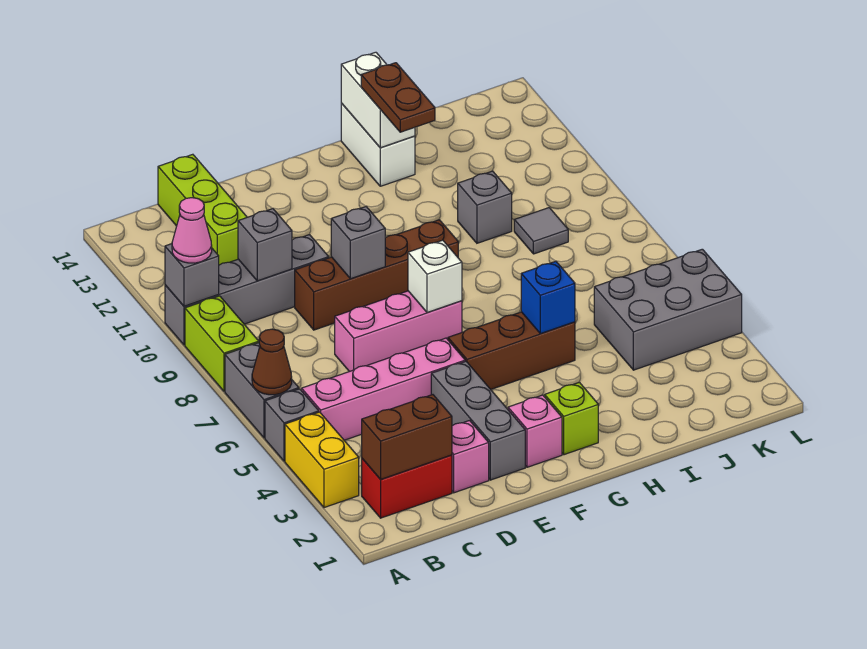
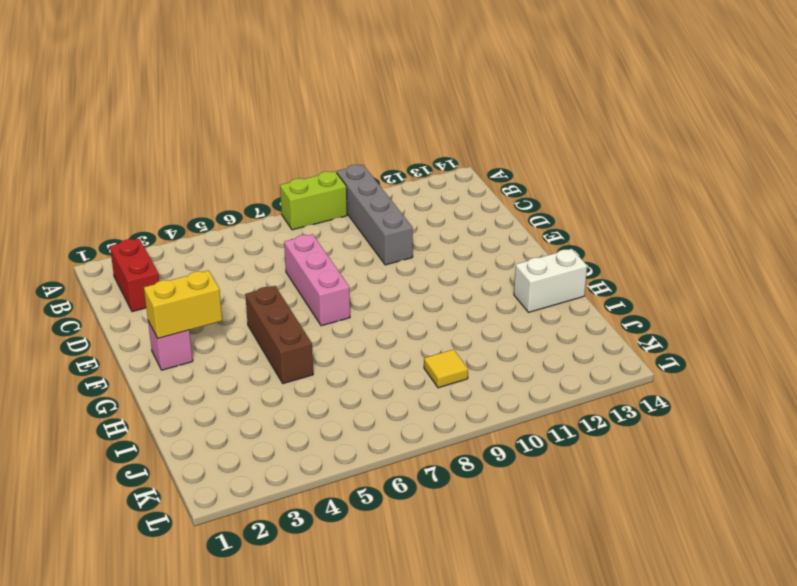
yellow 1x2 brick [144,270,222,338] -> yellow 1x2 brick moved to [285,412,359,508]
yellow 1x1 tile [424,349,468,388] -> grey 1x1 tile [514,208,568,254]
none -> grey 1x1 brick [265,389,319,461]
none -> grey 1x2 brick [225,343,299,438]
none -> pink 1x4 brick [302,338,465,440]

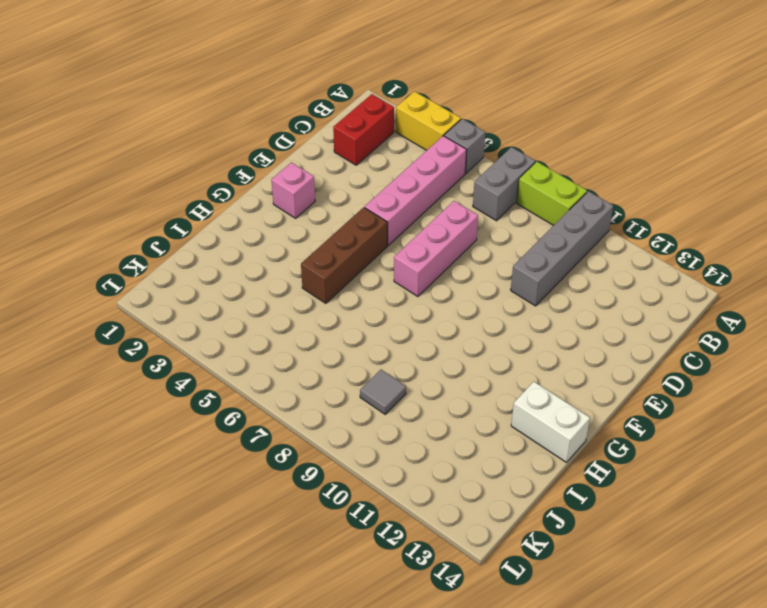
grey 1x2 brick [473,147,535,221] -> grey 1x2 brick turned to [225,343,299,438]
none -> lime 1x3 brick [158,154,247,265]
none -> pink 1x1 brick [452,421,489,493]
none -> brown 1x4 brick [295,220,458,330]

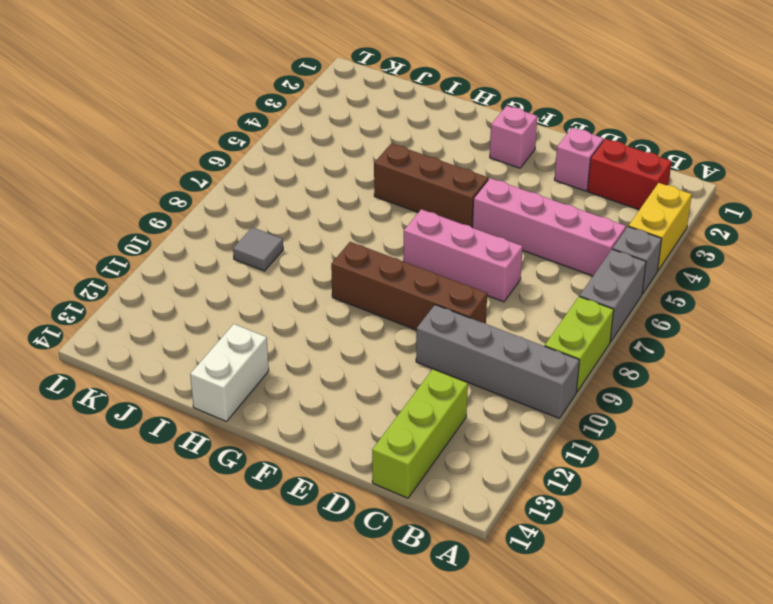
none -> grey 1x3 brick [431,361,525,480]
none -> lime 1x1 brick [545,382,598,455]
none -> grey 1x1 brick [458,171,512,243]

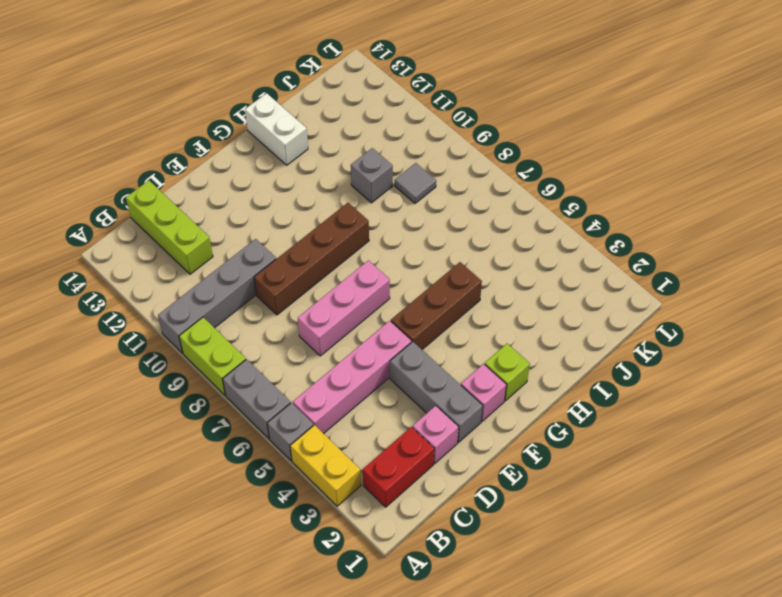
none -> grey 2x3 brick [594,249,742,370]
none -> brown 1x1 cone [252,329,292,395]
none -> grey 1x1 brick [165,244,219,306]

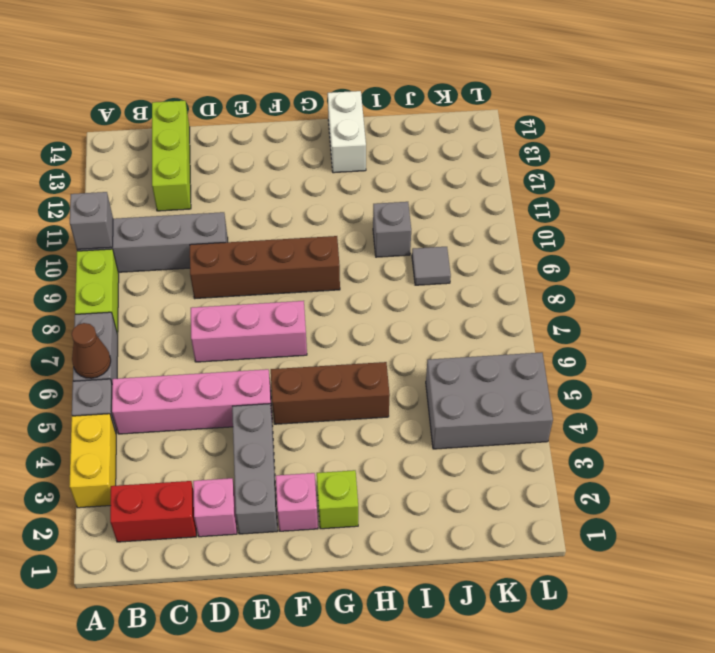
none -> brown 1x2 brick [362,395,452,479]
none -> grey 1x1 brick [238,209,292,281]
none -> grey 1x1 brick [331,207,385,279]

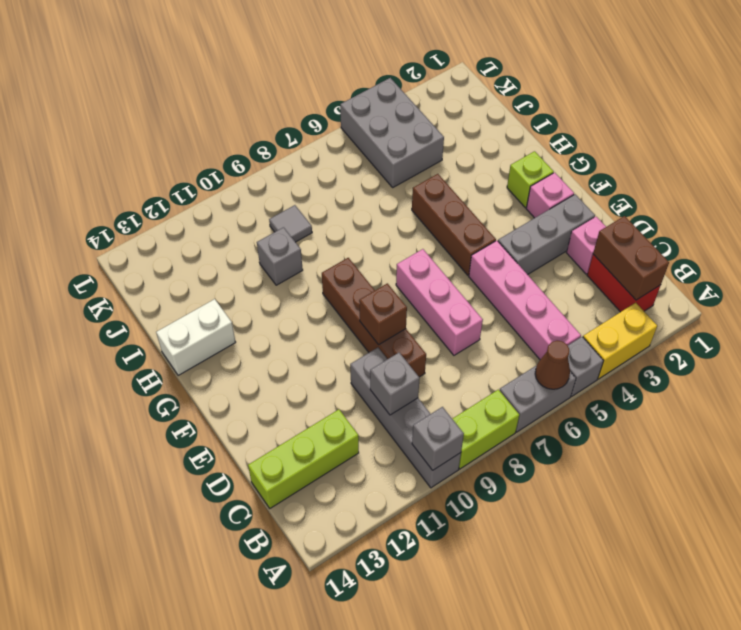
brown 1x1 brick [359,283,407,345] -> grey 1x1 brick [331,207,385,279]
none -> white 1x1 brick [408,240,462,312]
none -> blue 1x1 brick [521,261,575,334]
none -> white 1x2 brick [341,52,415,148]

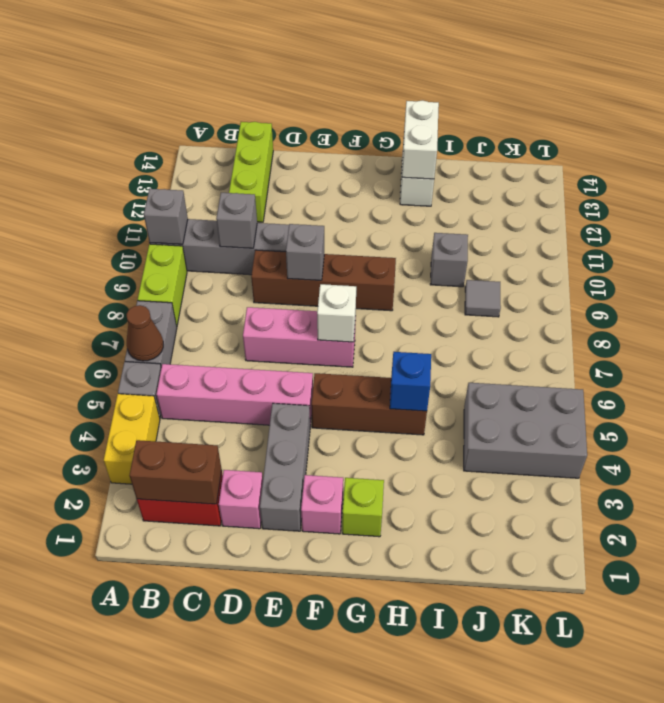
none -> pink 1x1 cone [172,198,212,263]
none -> brown 1x2 plate [361,63,435,132]

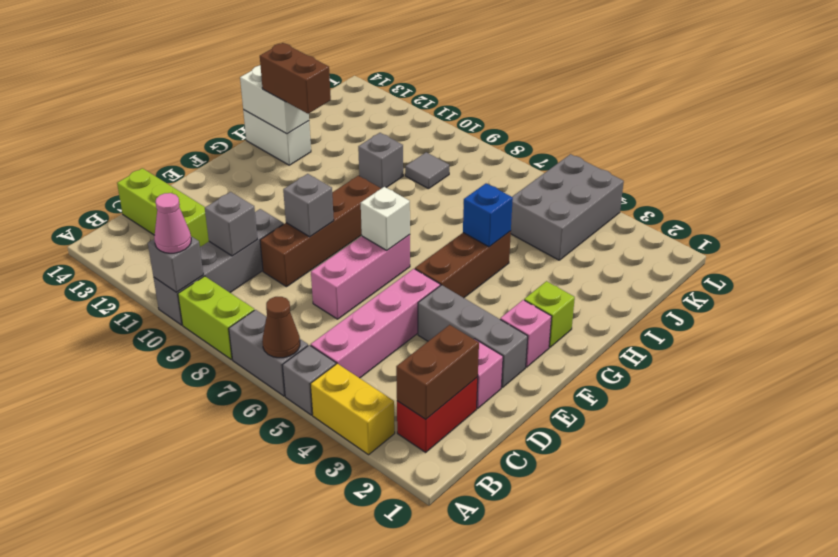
brown 1x2 brick [260,43,331,114] -> brown 1x2 plate [361,63,435,132]

